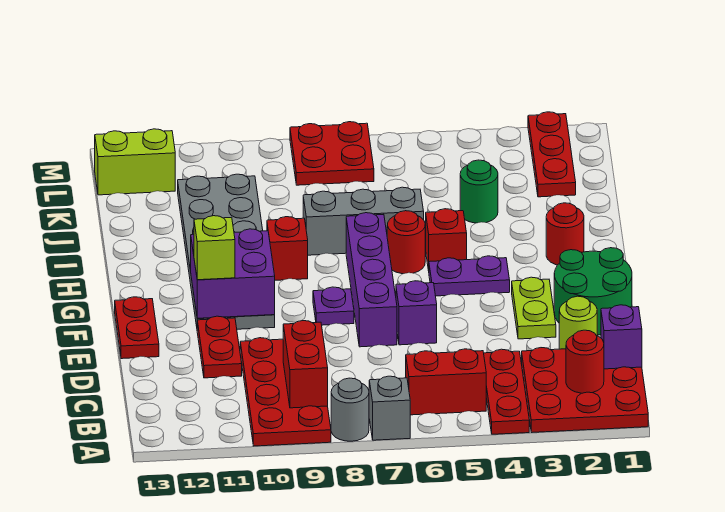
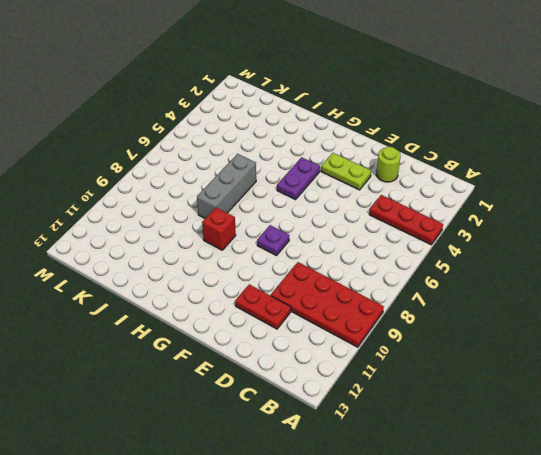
none -> red 3x3 plate [522,348,648,432]
none -> grey 1x1 brick [369,376,410,440]
none -> grey 1x1 round brick [331,378,369,441]
none -> red 1x2 brick [406,349,486,415]

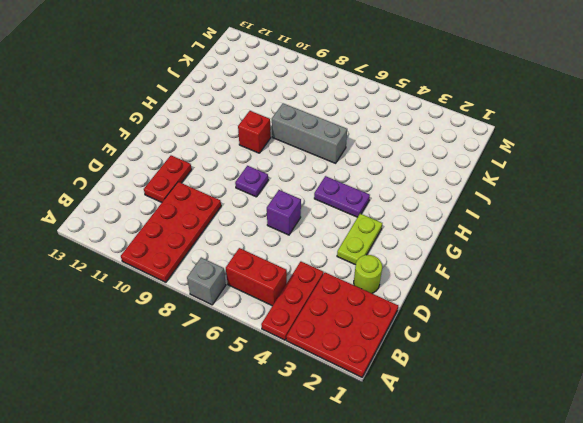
none -> grey 1x1 round brick [331,378,369,441]
none -> green 2x2 round brick [554,248,632,335]
none -> purple 1x4 brick [346,213,397,347]
none -> red 1x2 plate [115,297,159,359]

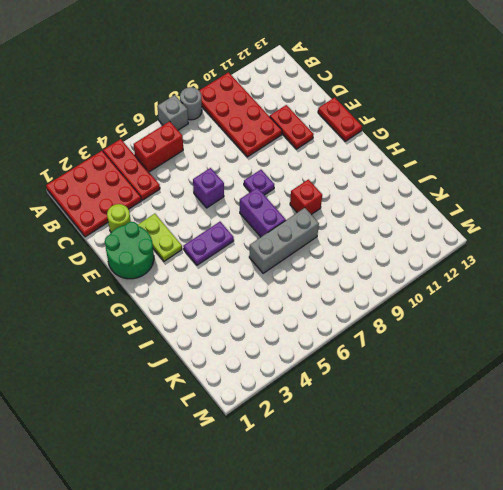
purple 1x2 brick [240,188,286,237] -> purple 1x4 brick [346,213,397,347]
none -> grey 2x6 plate [178,174,275,329]
none -> red 1x1 round brick [546,203,584,265]
none -> red 1x1 brick [426,209,467,271]
none -> red 1x1 round brick [387,211,425,274]

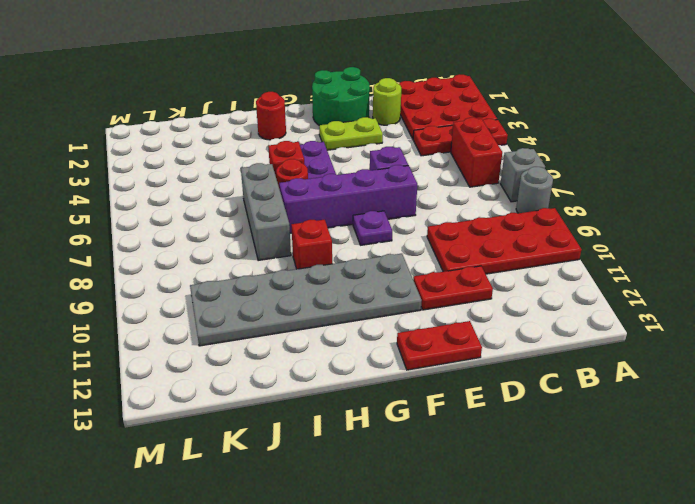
none -> green 1x1 round brick [460,160,498,223]
none -> red 1x3 plate [528,112,576,197]
none -> red 2x2 plate [290,122,374,185]
none -> lime 1x2 brick [95,129,175,195]

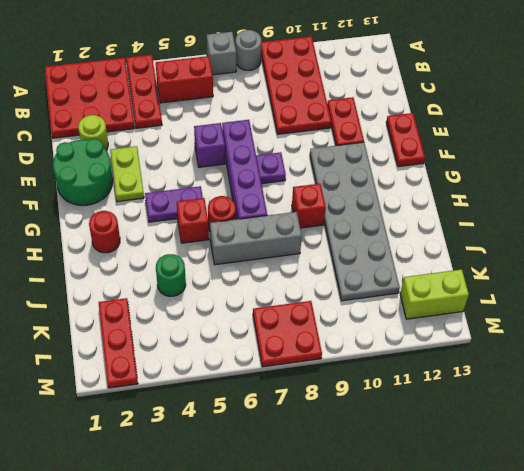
none -> red 1x1 round brick [566,330,604,393]
none -> red 1x2 brick [283,321,328,408]
none -> purple 1x1 brick [601,305,642,369]
none -> purple 2x2 brick [191,229,275,318]

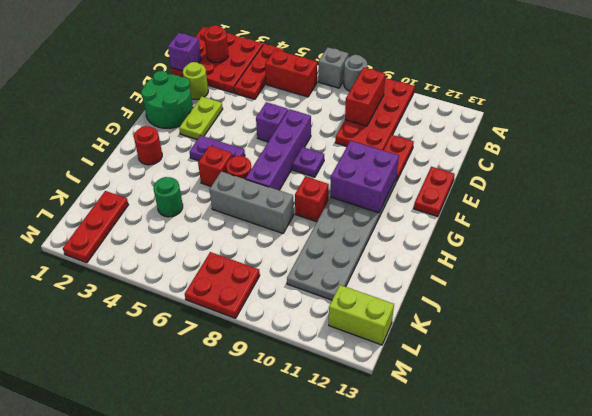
none -> lime 1x1 brick [194,216,235,280]

